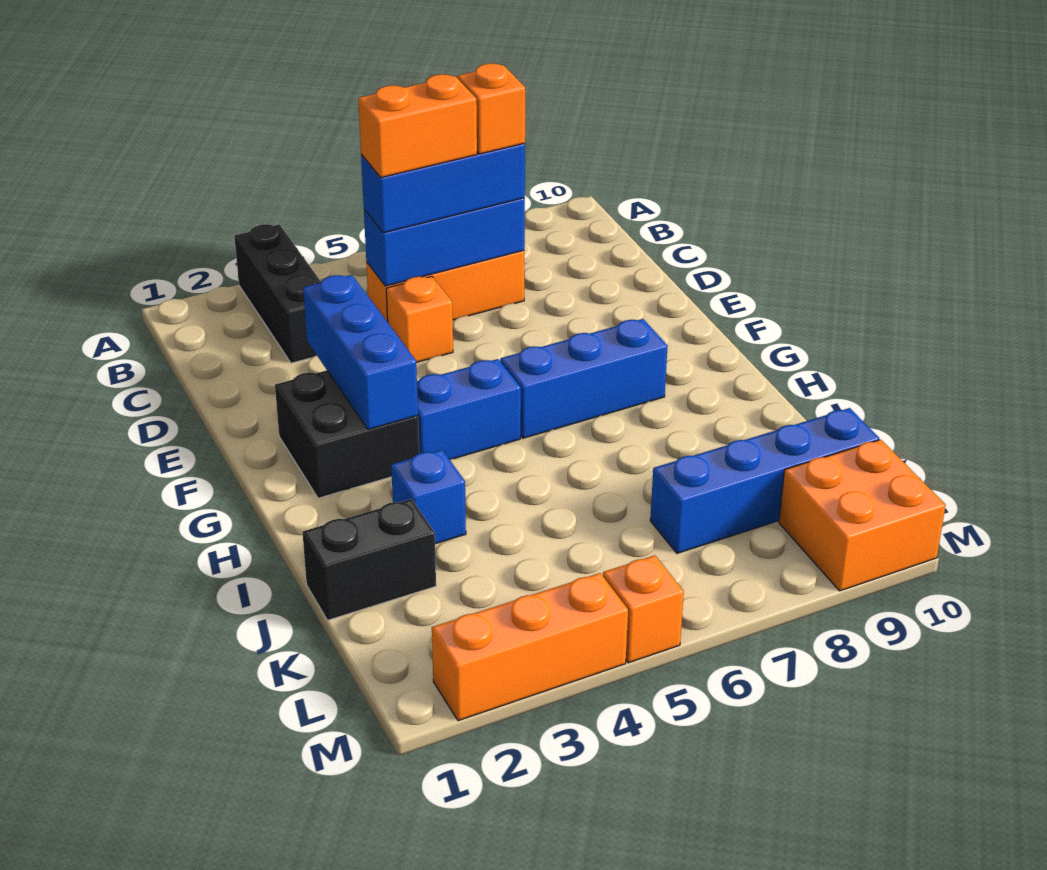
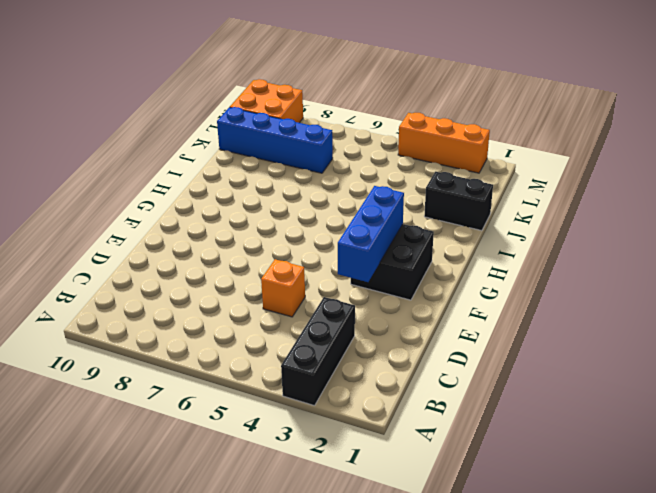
none -> orange 1x3 brick [366,251,524,322]
none -> blue 1x2 brick [417,359,521,460]
none -> blue 1x3 brick [500,319,668,438]

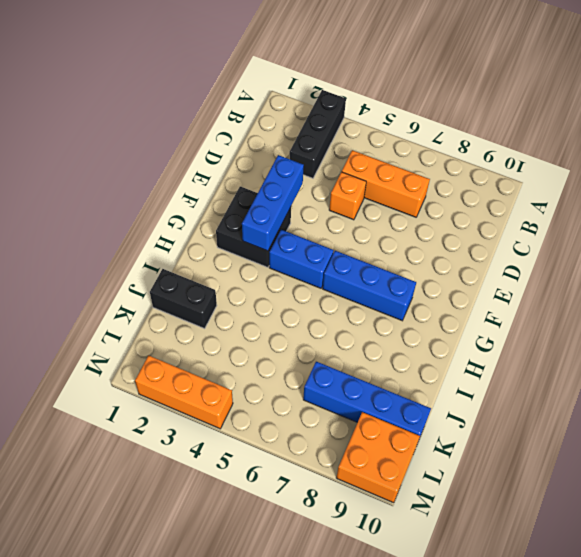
none -> blue 1x1 brick [391,450,466,544]
none -> orange 1x1 brick [603,555,684,663]
none -> blue 1x3 brick [364,198,525,286]

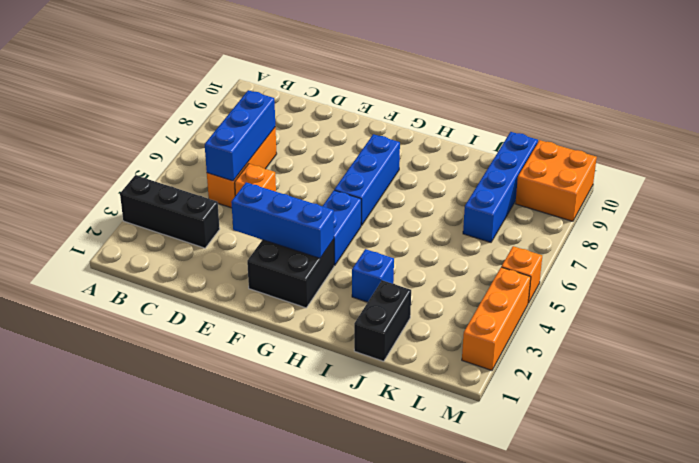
none -> blue 1x3 brick [361,143,525,233]
none -> orange 1x2 brick [358,74,477,178]
none -> orange 1x1 brick [458,63,525,154]

